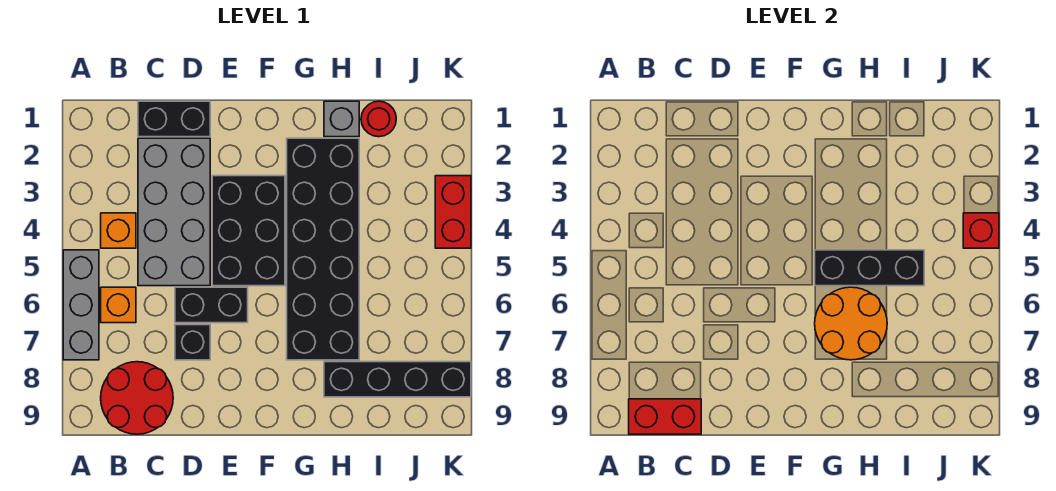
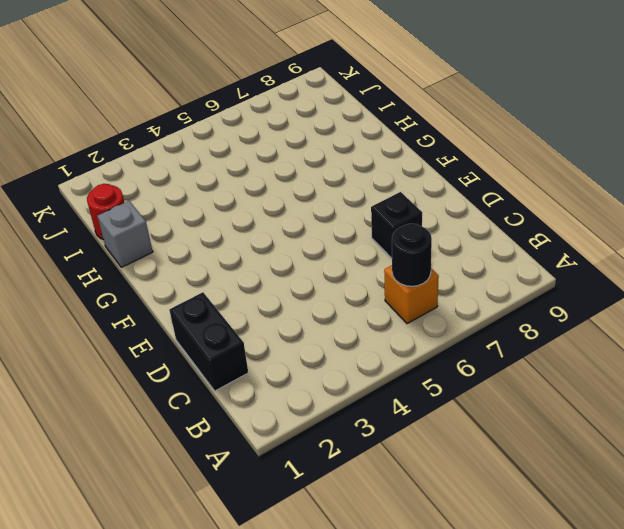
black 1x1 round brick [392,224,432,286] -> none
none -> grey 1x3 brick [63,250,99,360]
none -> orange 1x1 brick [101,213,136,248]
none -> red 2x2 round brick [101,362,173,434]

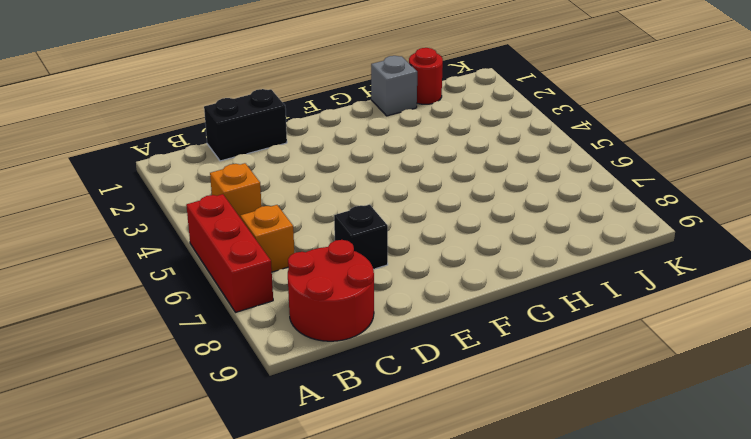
red 1x3 brick [186,194,273,312] -> grey 1x3 brick [63,250,99,360]
none -> grey 2x4 brick [138,138,210,286]
none -> black 1x2 brick [175,287,248,323]
none -> black 2x3 brick [212,176,285,286]

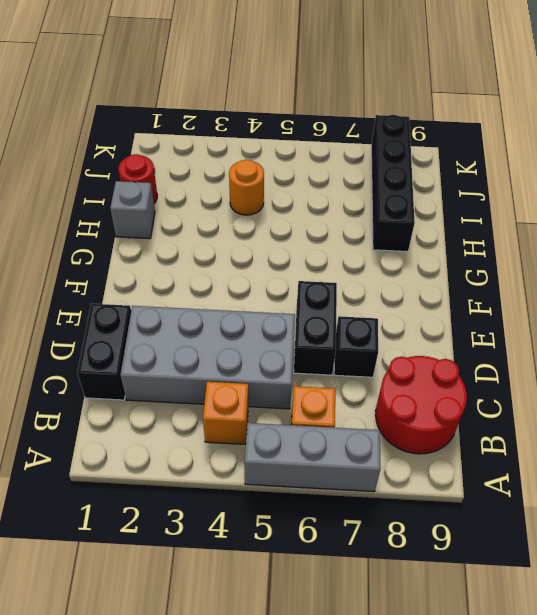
orange 1x1 round brick [229,160,264,215] -> none
none -> black 2x3 brick [212,176,285,286]
none -> black 2x6 brick [287,138,359,360]
none -> red 1x2 brick [435,176,471,248]

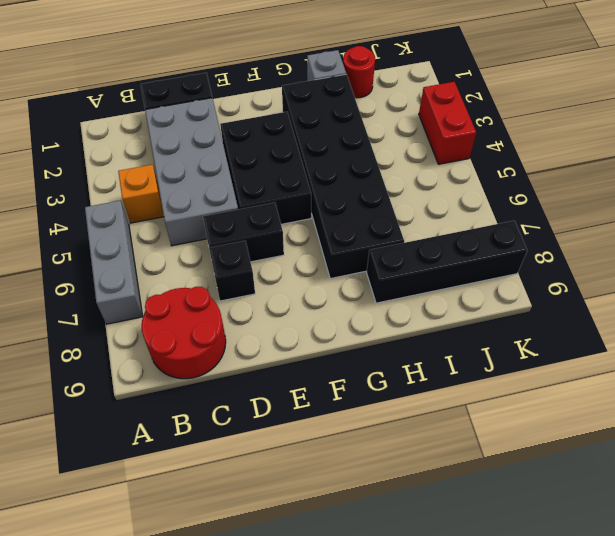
none -> orange 1x1 brick [101,287,136,323]
none -> red 1x2 brick [629,399,701,434]
none -> black 1x3 brick [815,250,924,286]

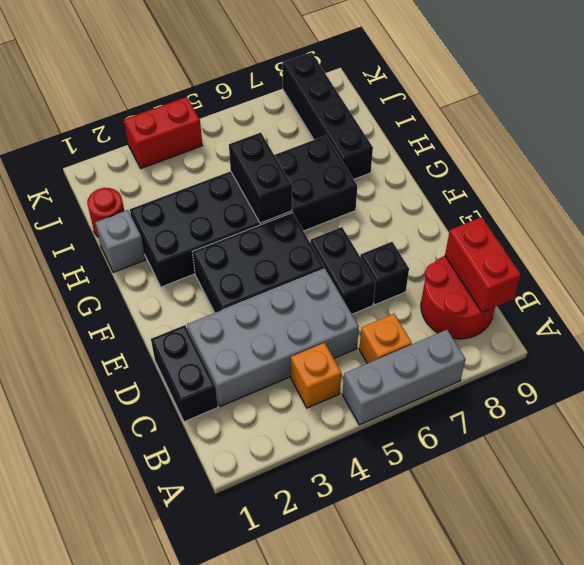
black 1x2 brick [229,132,292,223] -> black 1x3 brick [815,250,924,286]
none -> orange 2x2 round brick [815,287,887,360]
none -> red 1x1 brick [963,213,999,248]

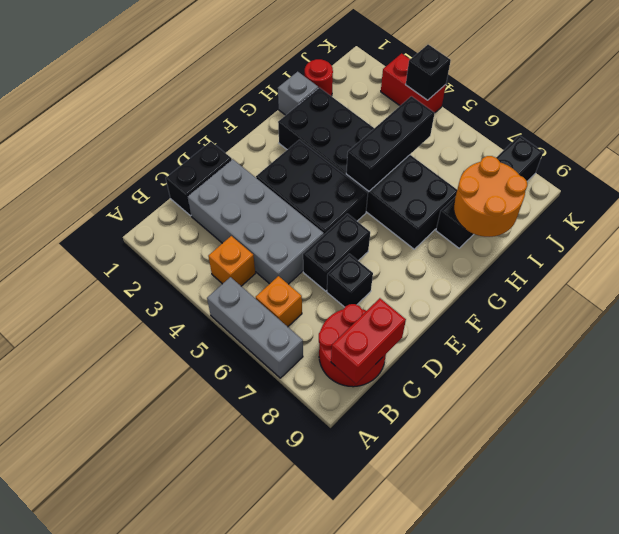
orange 2x2 round brick [454,156,527,237] -> orange 2x2 round brick moved to [815,287,887,360]
black 1x1 brick [406,45,451,100] -> red 1x1 brick [963,213,999,248]

